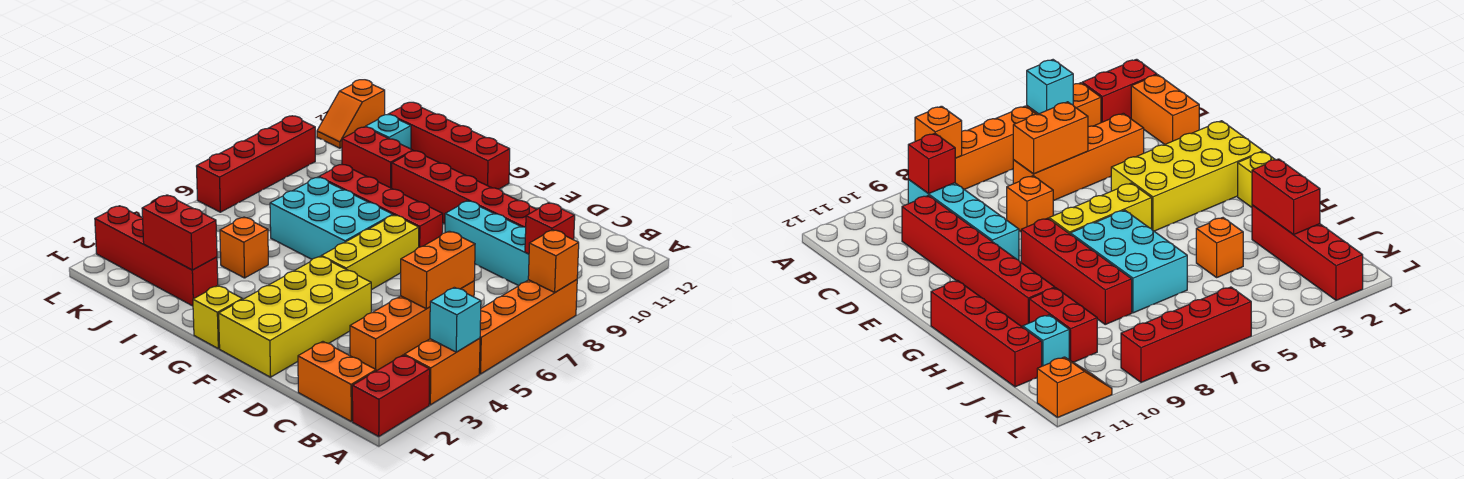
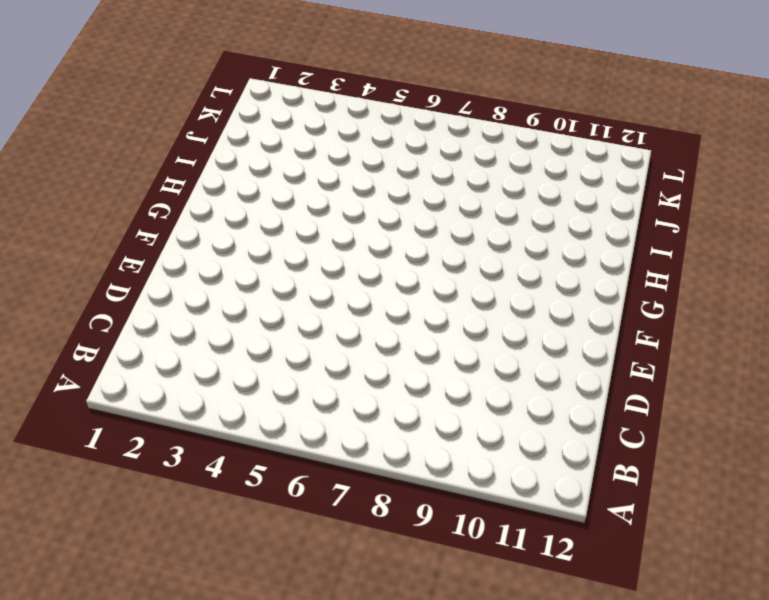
none -> red 1x2 brick [352,355,430,436]
none -> orange 1x2 brick [404,338,480,405]
none -> orange 1x4 brick [479,279,577,374]

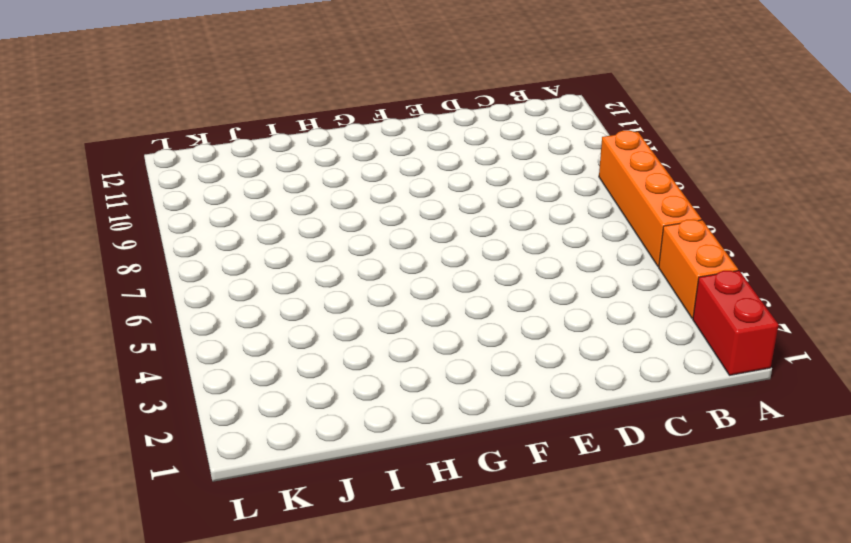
none -> orange 1x2 brick [298,342,376,421]
none -> cyan 1x4 brick [445,201,529,286]
none -> orange 1x4 brick [350,281,474,371]

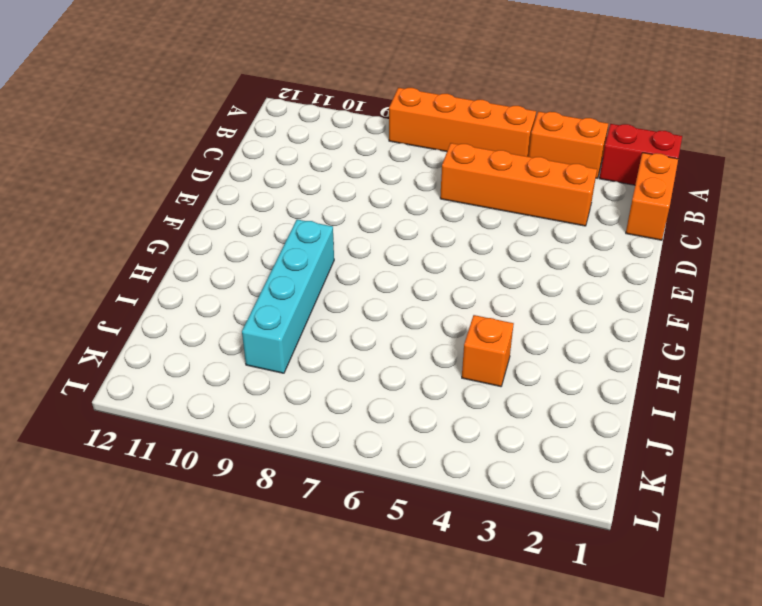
cyan 1x4 brick [242,219,334,373] -> cyan 1x4 brick moved to [445,201,529,286]
none -> red 1x6 brick [392,151,537,227]
none -> orange 1x1 brick [1007,176,1053,232]
none -> yellow 2x4 brick [219,256,371,377]

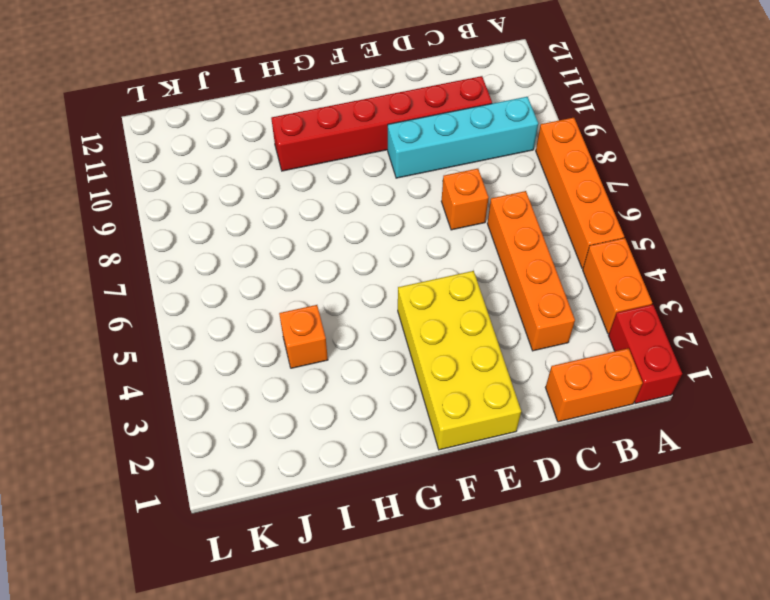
none -> yellow 1x3 brick [321,215,419,290]
none -> red 1x4 brick [319,164,443,247]
none -> yellow 1x1 brick [193,286,242,349]

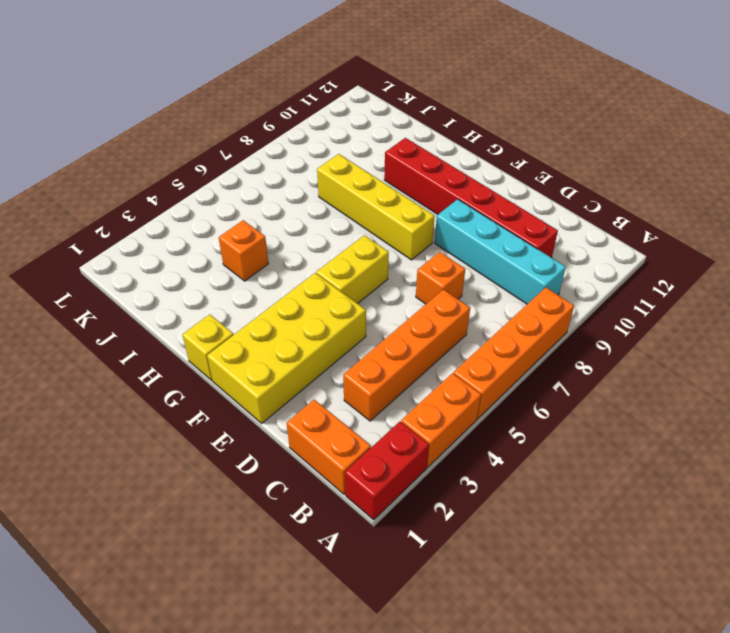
yellow 1x2 brick [316,235,389,304] -> yellow 1x3 brick [321,215,419,290]
yellow 1x4 brick [317,154,435,260] -> red 1x4 brick [319,164,443,247]
none -> cyan 2x3 brick [270,177,393,259]
none -> red 1x4 brick [389,102,510,189]
none -> red 1x4 brick [95,206,218,306]

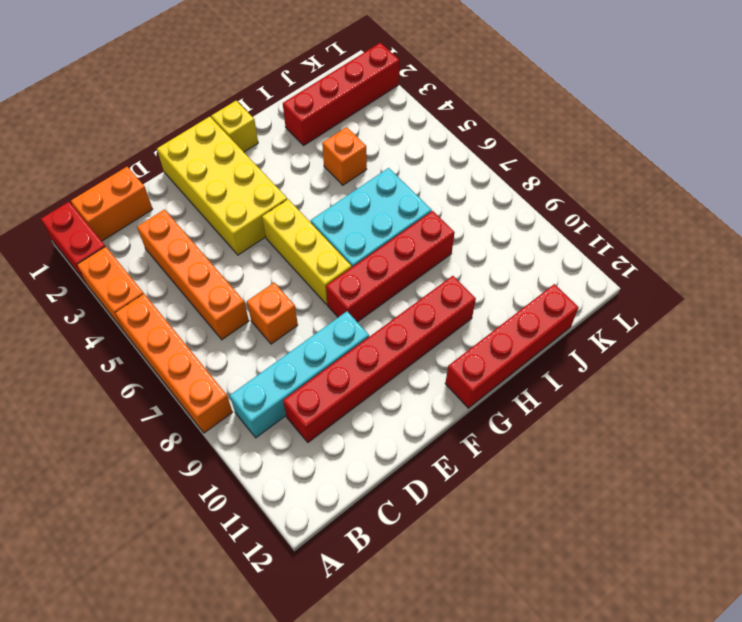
none -> red 1x2 brick [342,127,413,188]
none -> cyan 1x1 brick [365,115,411,149]
none -> red 1x4 brick [196,116,315,212]

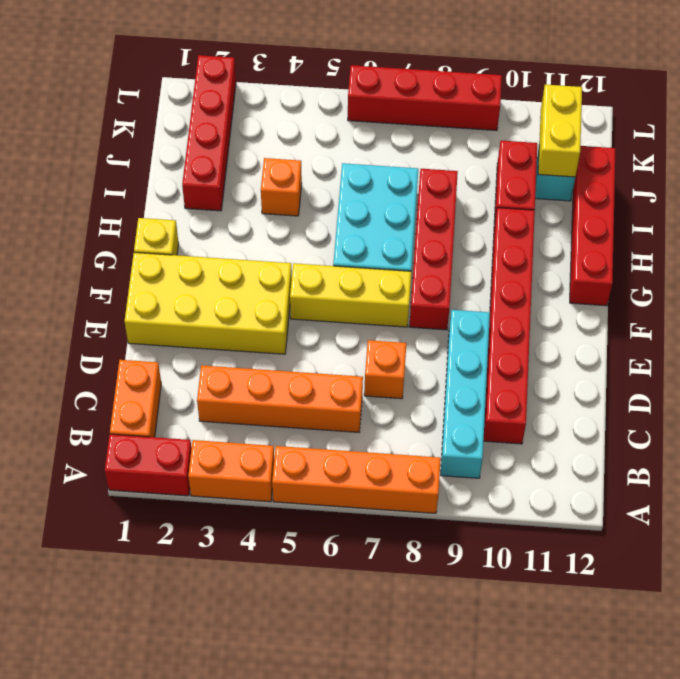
yellow 1x2 brick [538,85,582,177] -> none
none -> orange 1x2 slope [317,80,385,148]
none -> cyan 1x1 brick [430,287,481,352]
none -> orange 1x1 brick [528,230,579,292]

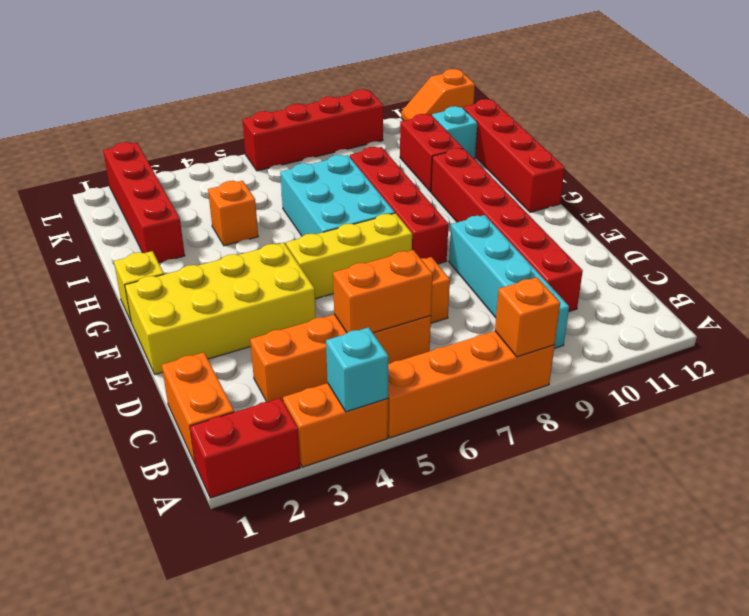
none -> red 1x1 brick [525,203,575,254]
none -> red 1x2 brick [142,195,217,270]

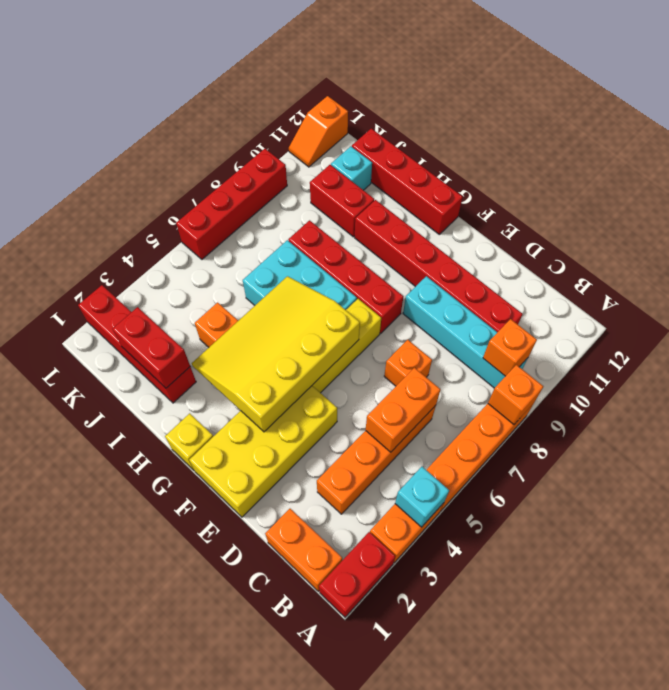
orange 1x1 brick [483,319,537,376] -> red 1x1 brick [525,203,575,254]
yellow 3x4 slope [192,276,360,432] -> none

